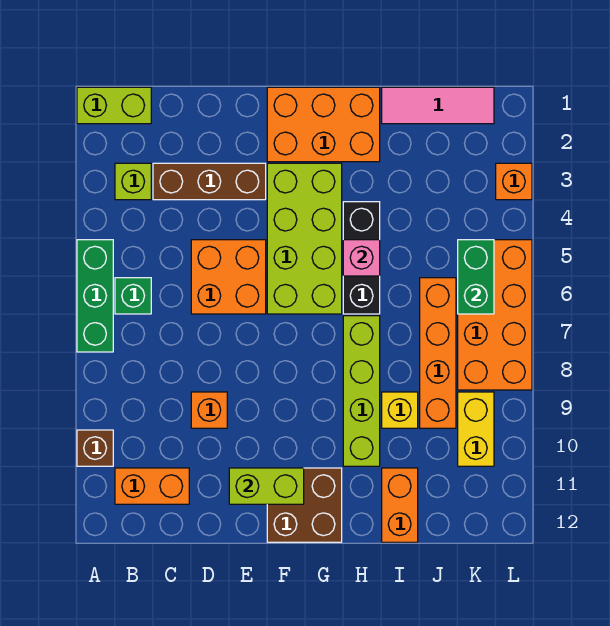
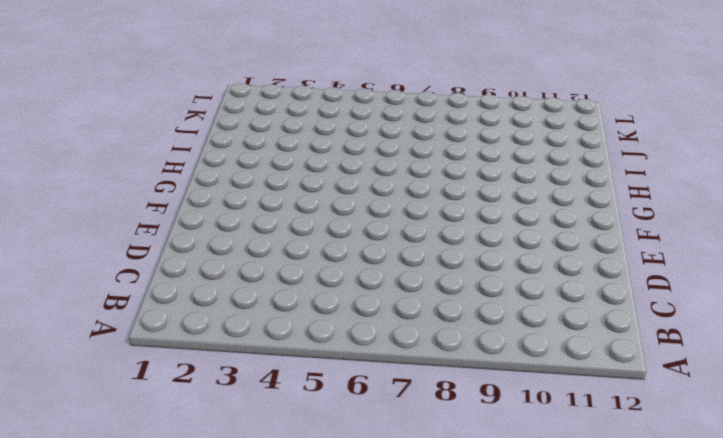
none -> lime 1x2 brick [77,87,151,124]
none -> green 1x3 brick [77,240,113,352]
none -> brown 1x1 brick [77,430,113,466]

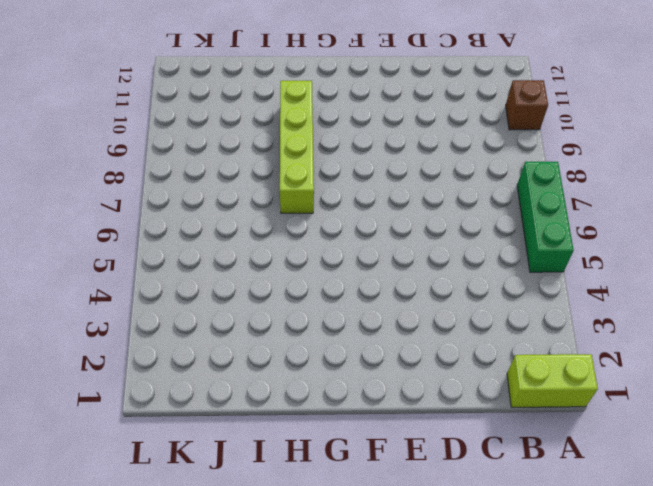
none -> lime 1x1 brick [115,163,151,200]
none -> green 1x1 brick [115,278,151,314]
none -> orange 1x2 brick [115,468,189,504]

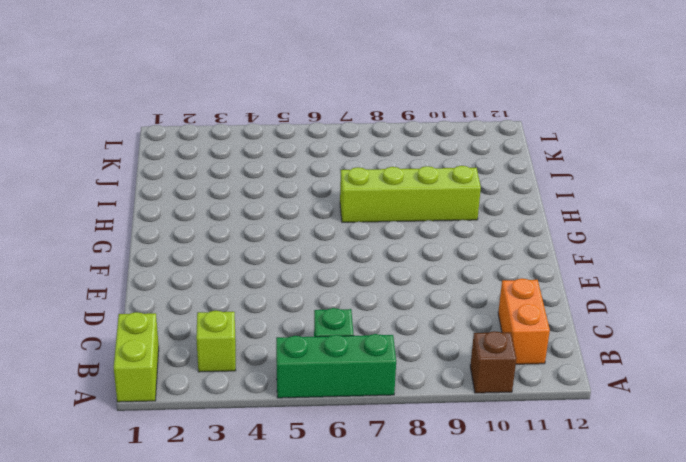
none -> brown 1x3 brick [153,163,266,200]
none -> orange 2x2 brick [191,240,266,314]
none -> orange 1x1 brick [191,392,227,428]

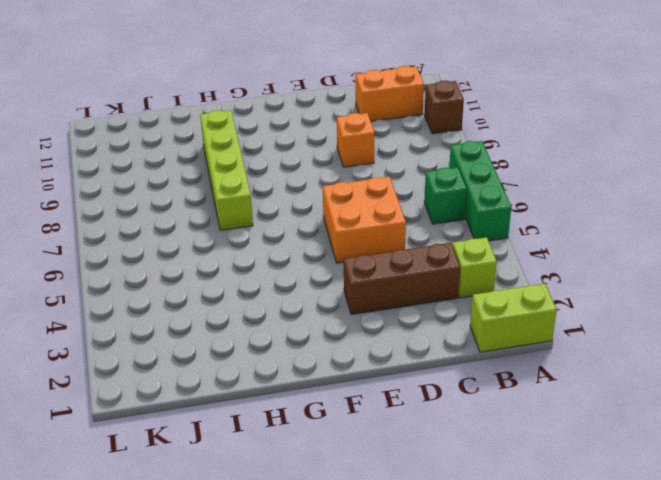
none -> orange 2x3 brick [267,87,380,162]
none -> lime 2x4 brick [267,163,342,314]
none -> brown 2x2 brick [267,468,342,542]

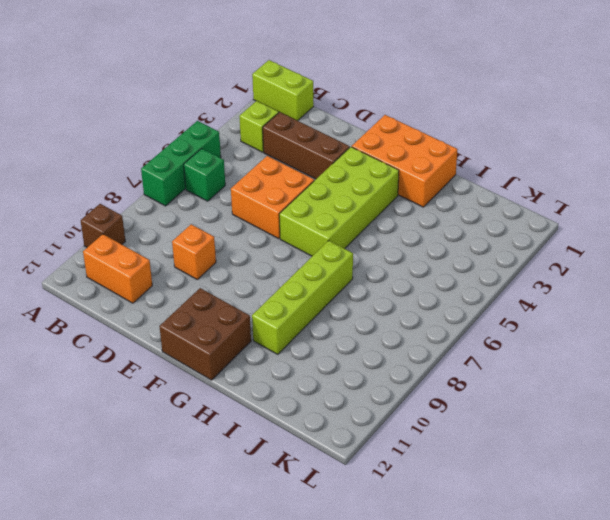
none -> black 1x3 brick [343,202,380,314]
none -> pink 1x3 tile [382,87,494,124]
none -> yellow 1x1 brick [382,392,418,428]

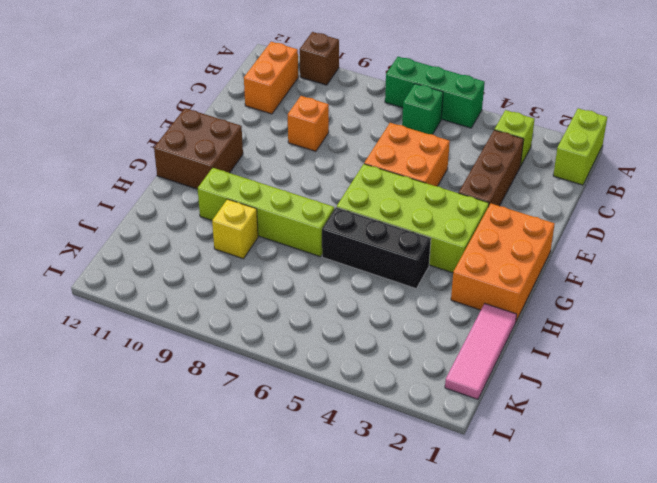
none -> orange 1x2 brick [382,468,418,542]
none -> orange 1x4 brick [420,278,456,428]
none -> orange 2x4 brick [458,240,532,390]

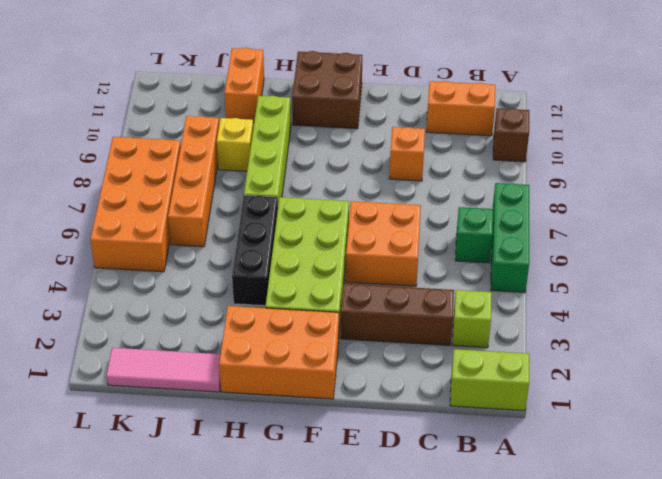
none -> yellow 1x2 brick [458,392,494,466]
none -> orange 1x1 brick [496,163,532,200]
none -> lime 1x2 brick [229,468,304,504]

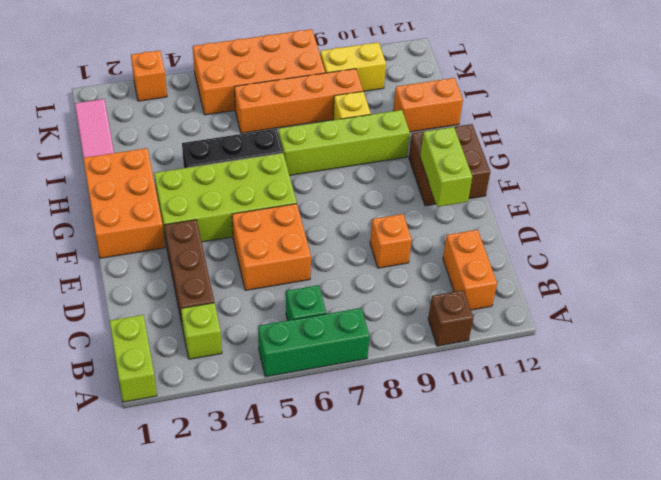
none -> pink 1x1 brick [343,240,380,276]
none -> green 1x2 brick [458,240,494,314]

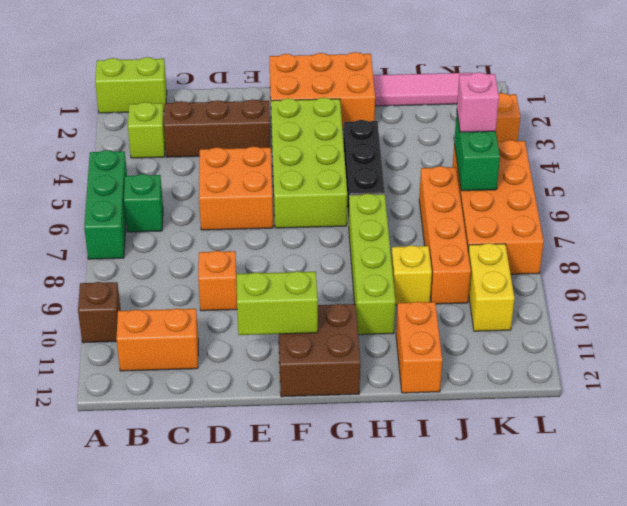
pink 1x1 brick [457,72,499,132] -> pink 1x1 brick moved to [343,240,380,276]

